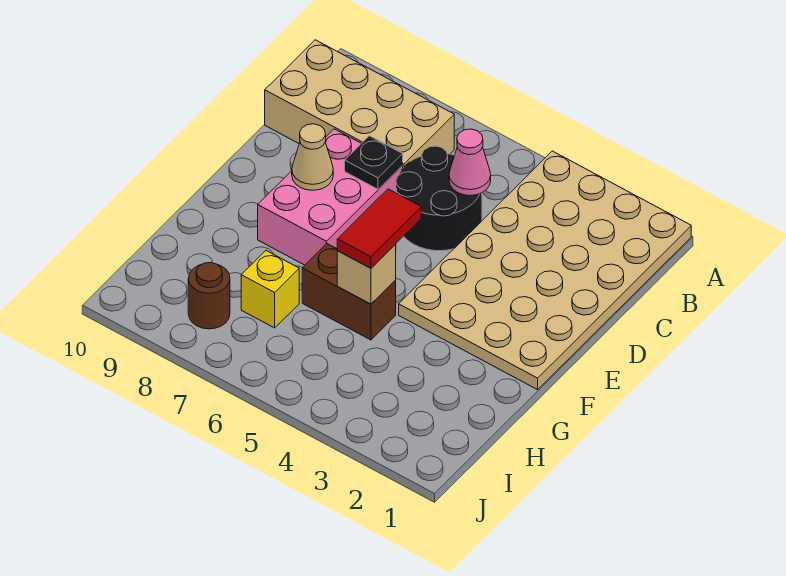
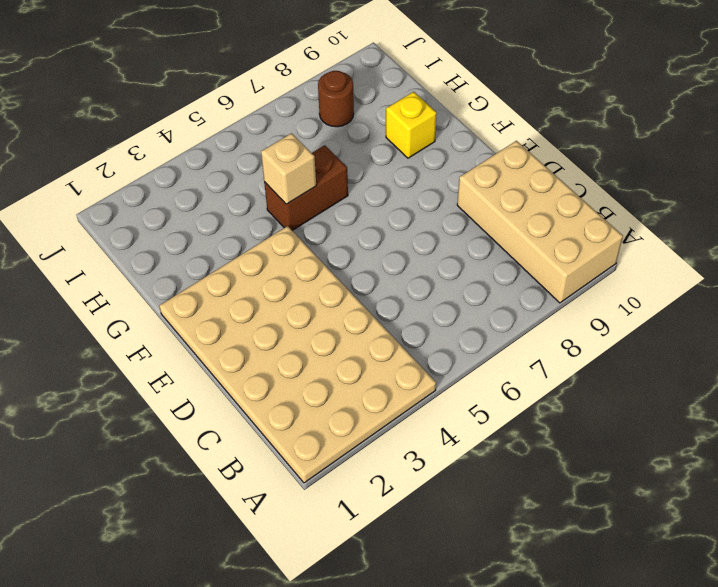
tan 2x4 brick [457,141,623,303] -> tan 2x4 brick turned to [265,40,454,168]
yellow 1x1 brick [386,92,437,158] -> yellow 1x1 brick moved to [241,251,299,328]
none -> black 2x2 round brick [396,146,482,251]
none -> pink 2x3 brick [258,129,403,265]
none -> pink 1x1 cone [449,129,491,196]

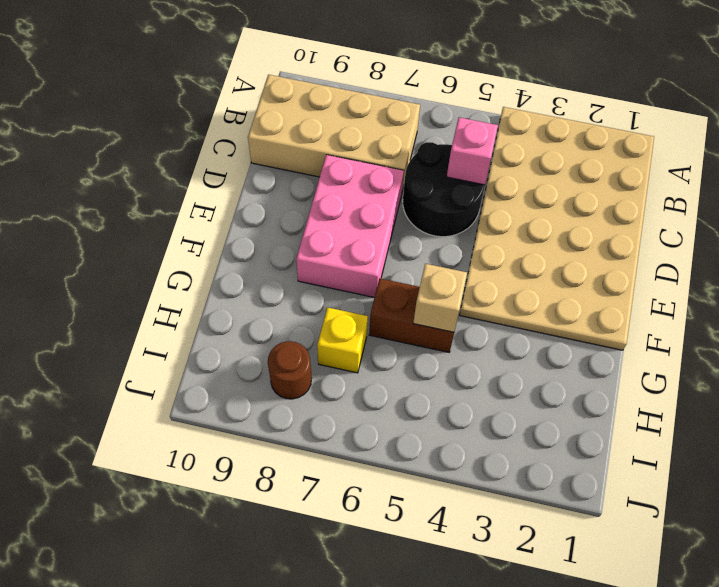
pink 1x1 brick [447,117,498,185] -> pink 1x1 cone [449,129,491,196]
none -> black 1x1 plate [345,136,403,189]
none -> tan 1x1 cone [292,124,333,190]
none -> red 1x2 tile [337,189,421,268]

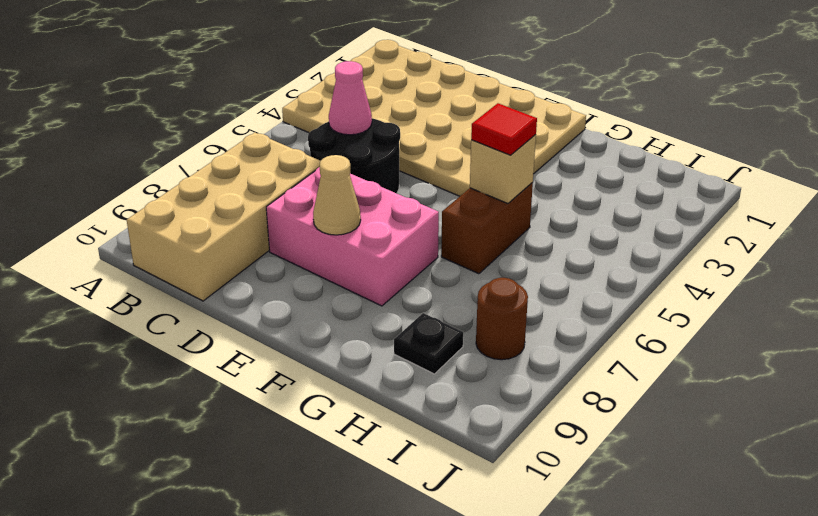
red 1x1 tile [471,103,537,155] -> red 1x2 tile [337,189,421,268]
black 1x1 plate [394,313,463,374] -> black 1x1 plate moved to [345,136,403,189]
none -> yellow 1x1 brick [241,251,299,328]

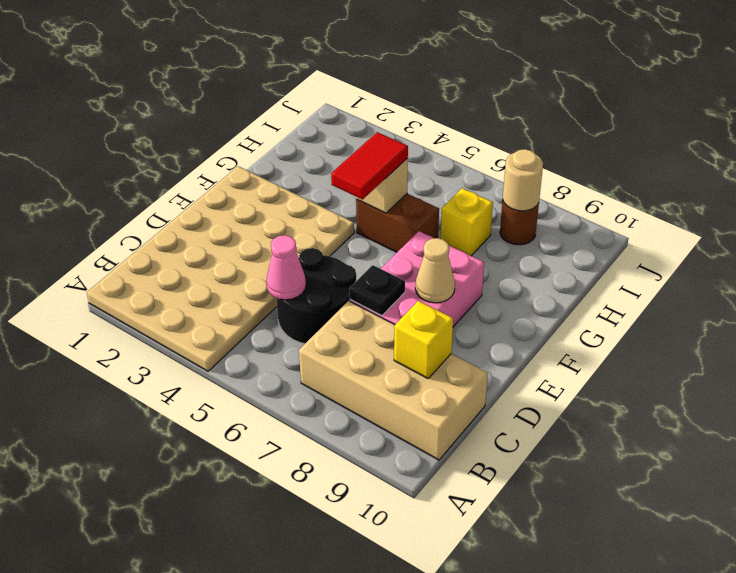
yellow 1x1 brick [394,301,453,378] -> none
tan 1x1 round brick [503,149,543,211] -> none

